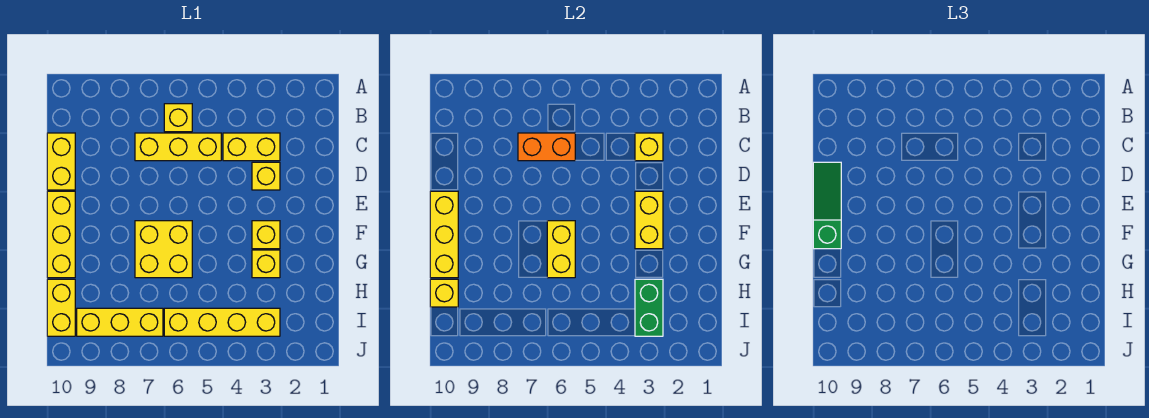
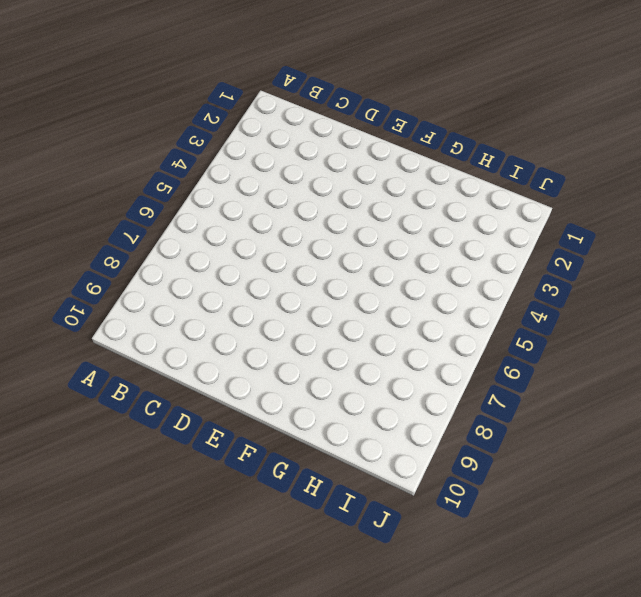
none -> yellow 1x1 brick [164,104,192,132]
none -> yellow 1x2 brick [223,133,280,161]
none -> yellow 1x3 brick [135,133,221,161]

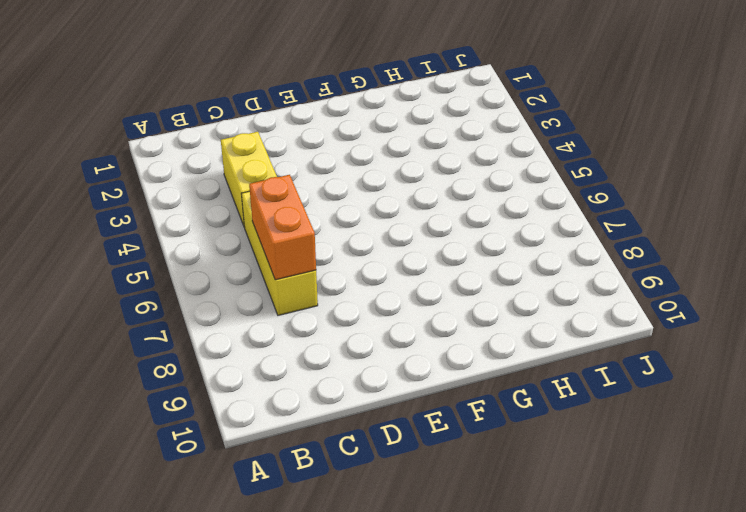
none -> yellow 1x1 brick [164,104,192,132]
none -> yellow 1x2 brick [47,133,75,190]
none -> yellow 1x1 brick [252,162,280,190]

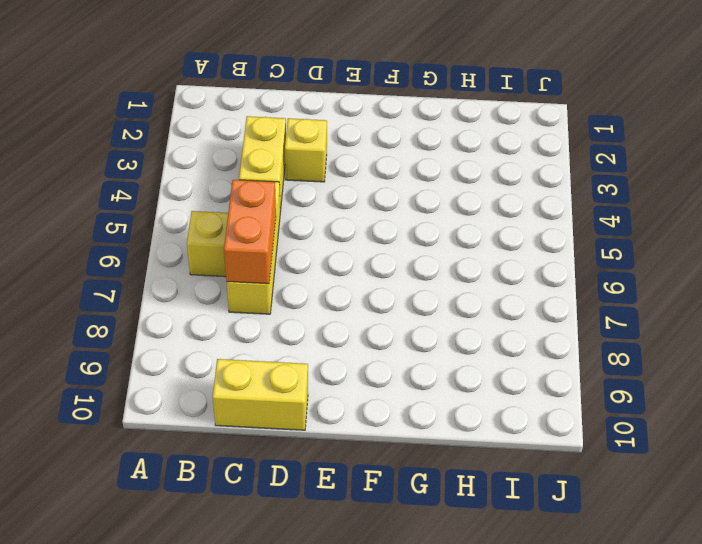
none -> yellow 1x3 brick [47,191,75,278]
none -> yellow 1x1 brick [252,221,280,249]
none -> yellow 2x2 brick [135,221,192,278]

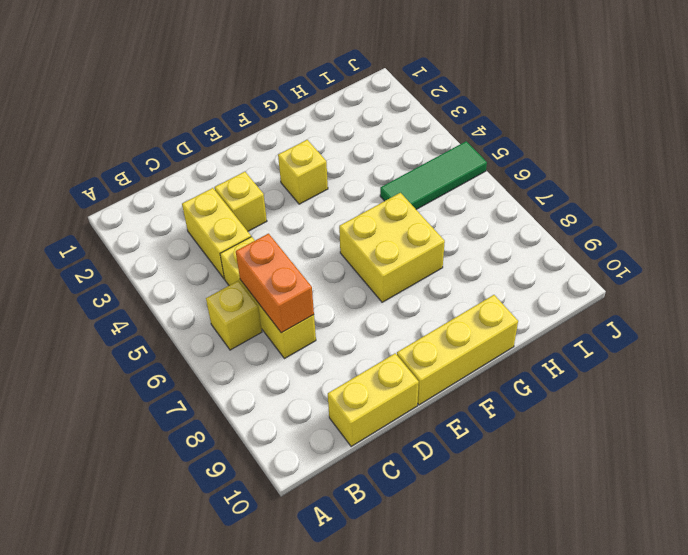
green 1x3 tile [380,141,487,209] -> yellow 1x4 brick [164,308,280,336]
none -> yellow 1x1 brick [252,250,280,278]
none -> yellow 1x2 brick [47,279,75,336]
none -> yellow 1x3 brick [77,308,163,336]

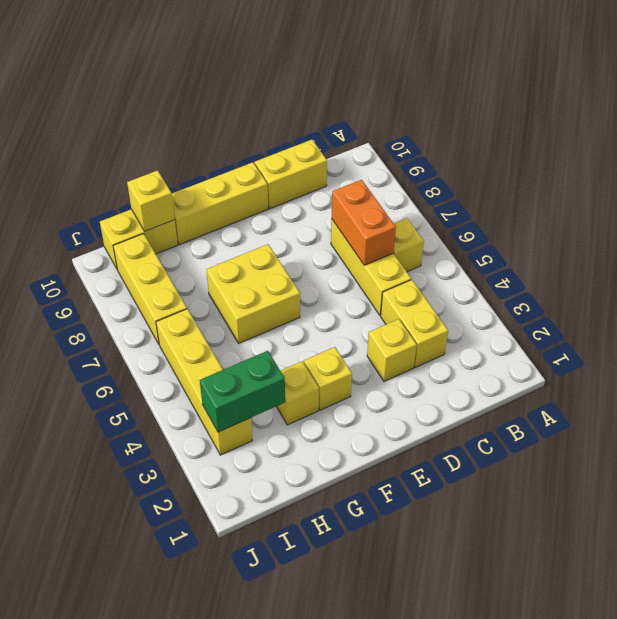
none -> yellow 1x1 brick [635,133,663,161]
none -> yellow 1x2 brick [635,191,663,249]
none -> yellow 1x3 brick [430,191,458,278]

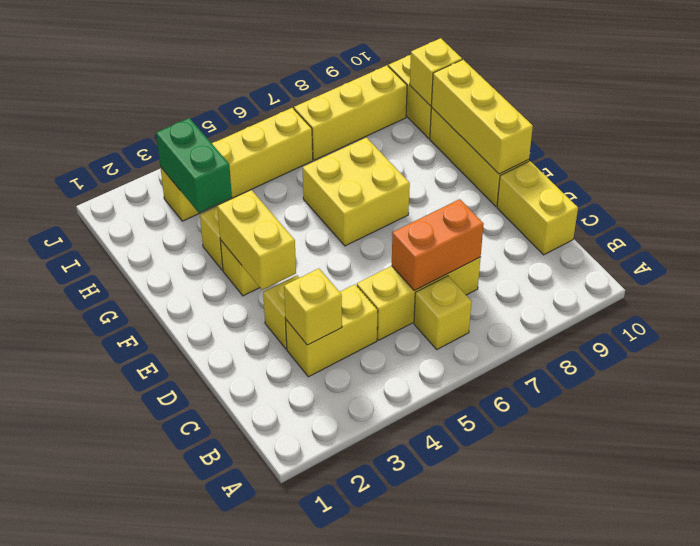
none -> yellow 1x2 brick [547,221,575,278]
none -> green 1x3 slope [813,162,841,249]

